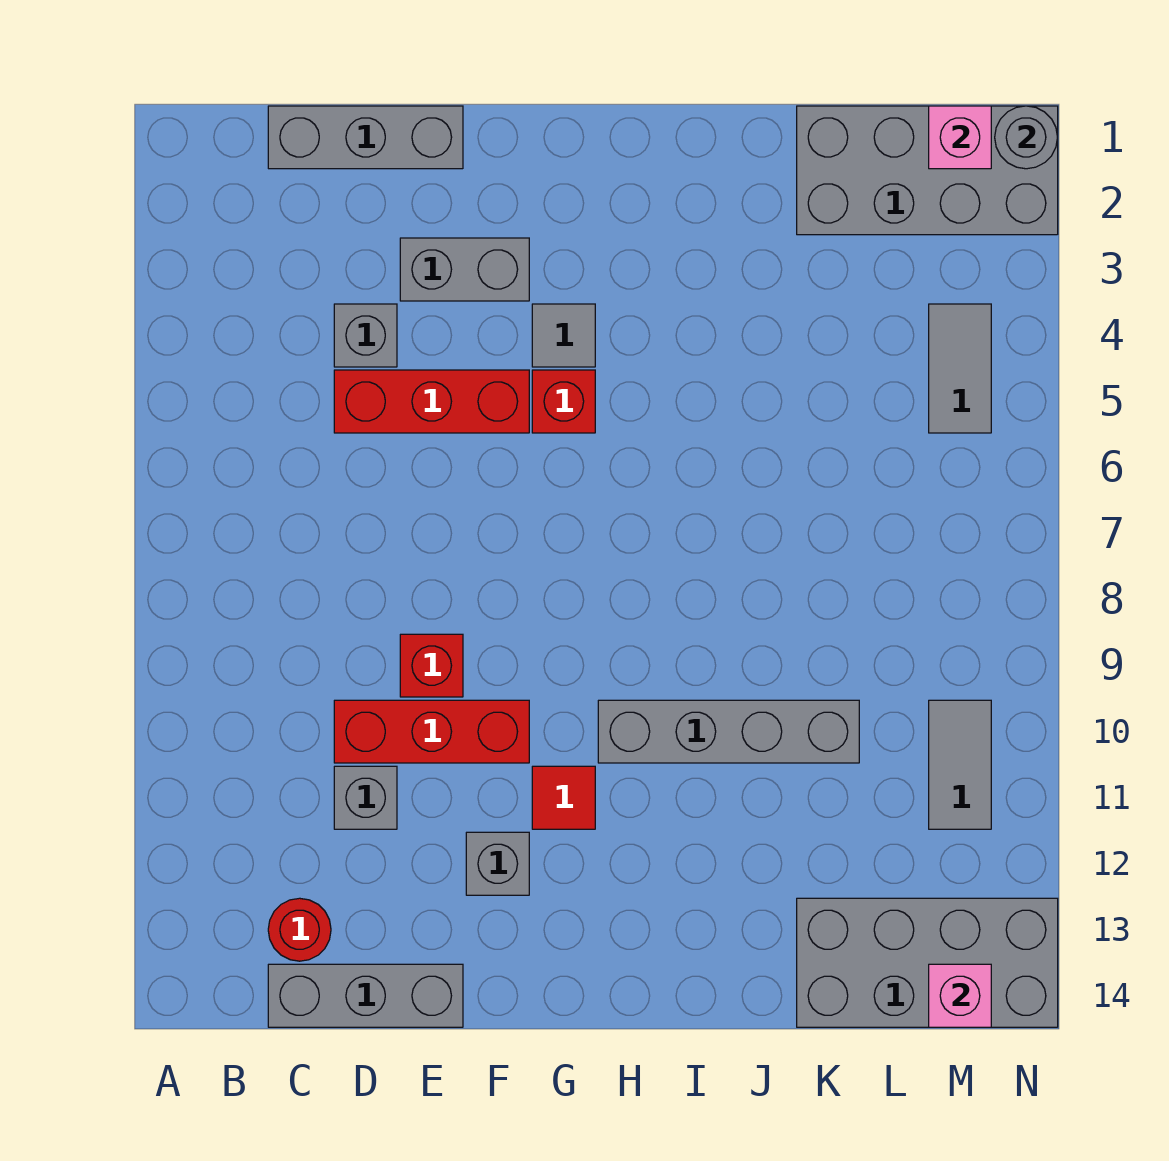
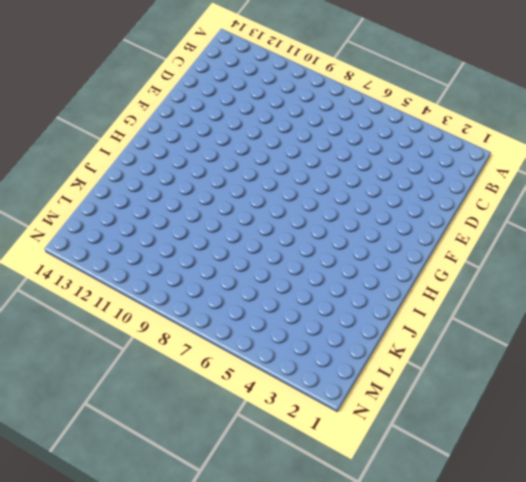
none -> grey 1x3 brick [268,106,463,169]
none -> red 1x1 round brick [268,898,331,961]
none -> grey 1x3 brick [268,964,463,1027]

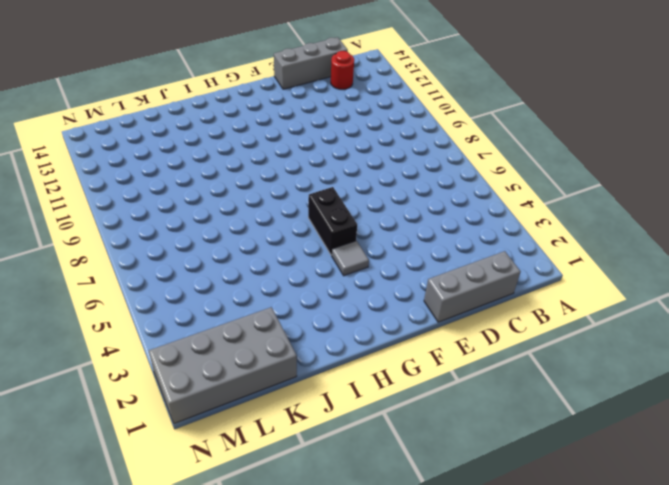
black 1x2 brick [308,187,357,255] -> red 1x1 brick [532,370,595,433]
none -> grey 1x1 brick [334,304,397,367]
none -> red 1x3 brick [334,370,529,433]
none -> red 1x3 brick [334,700,529,763]

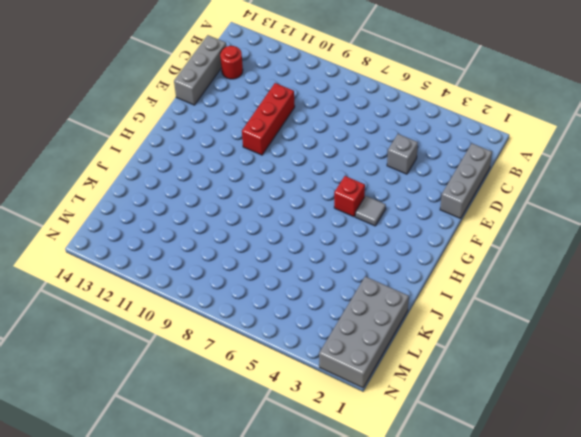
none -> red 1x3 brick [334,370,529,433]
none -> grey 1x1 brick [334,766,397,829]
none -> grey 1x2 brick [400,238,529,301]

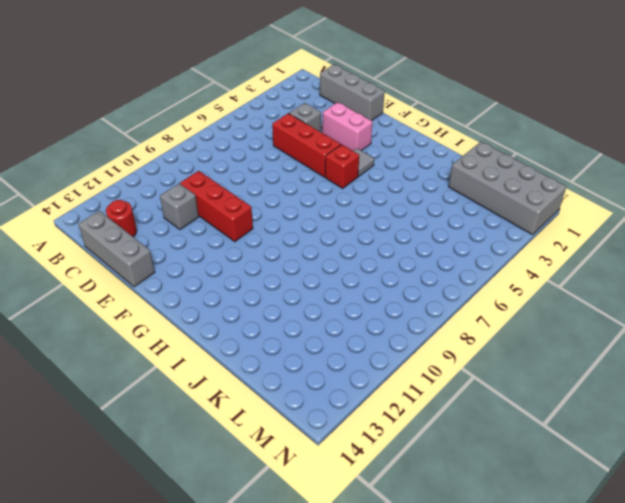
pink 1x2 brick [322,102,373,151] -> grey 1x2 brick [400,238,529,301]
none -> red 1x1 brick [400,634,463,697]
none -> grey 1x1 brick [466,832,529,895]
none -> red 1x1 tile [532,766,595,829]

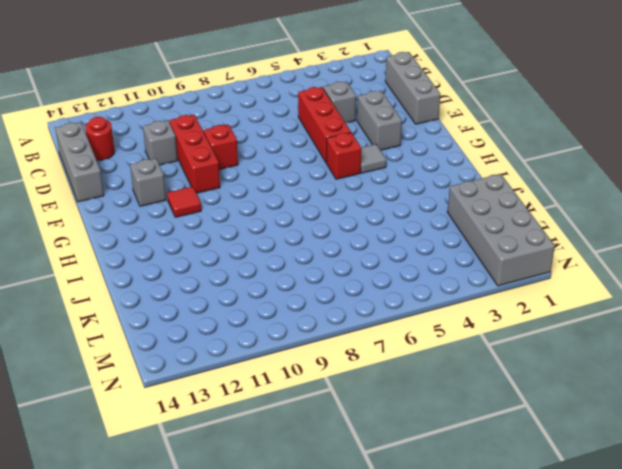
none -> grey 1x4 brick [598,700,859,763]
none -> grey 2x4 brick [797,898,1058,1027]
none -> grey 1x2 tile [929,304,991,433]

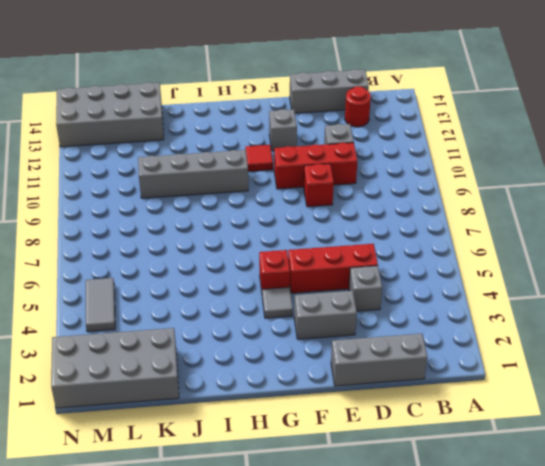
none -> grey 1x2 tile [929,700,991,829]
none -> pink 1x1 brick [929,106,991,169]
none -> pink 1x1 brick [929,964,991,1027]

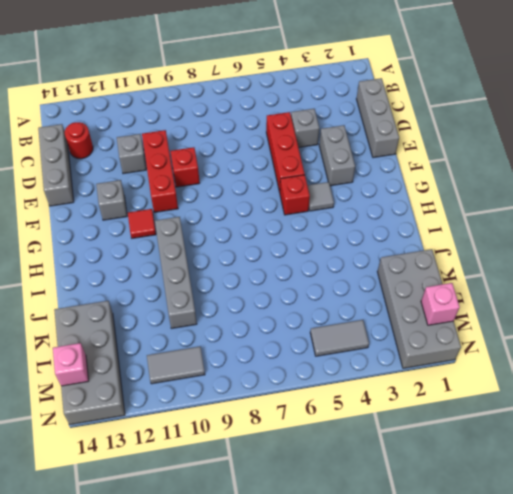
none -> grey 1x1 round brick [995,106,1057,169]

